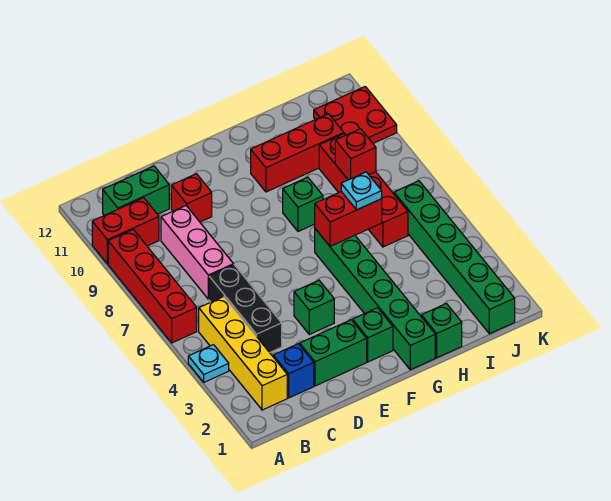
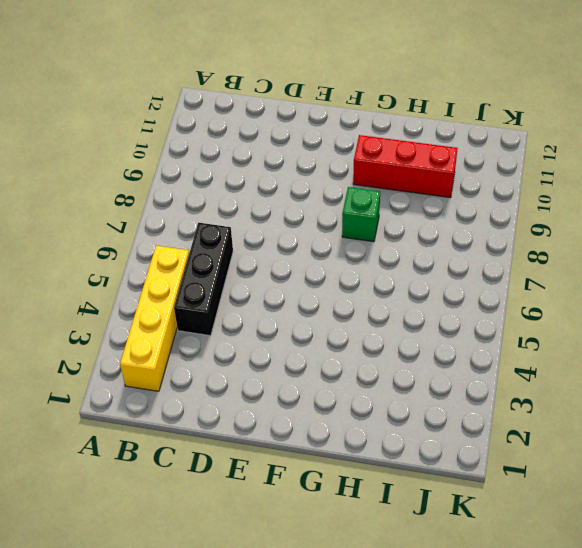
none -> cyan 1x1 plate [188,345,229,382]
none -> red 1x4 brick [108,230,197,343]
none -> red 1x2 brick [92,198,159,264]

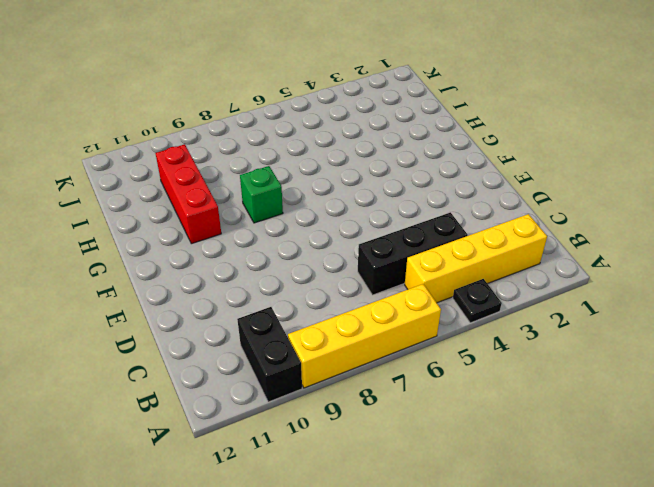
black 1x1 plate [453,279,502,323] -> cyan 1x1 plate [188,345,229,382]
yellow 1x4 brick [288,284,441,388] -> red 1x4 brick [108,230,197,343]
black 1x2 brick [237,307,302,402] -> red 1x2 brick [92,198,159,264]
none -> green 1x2 brick [103,166,169,215]
none -> blue 1x1 brick [273,344,314,398]
none -> pink 1x3 brick [161,206,234,299]

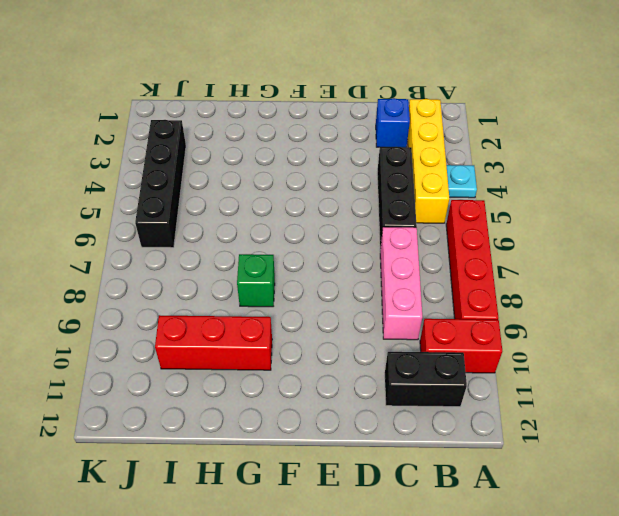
black 1x2 brick [385,352,467,407] -> green 1x2 brick [103,166,169,215]
black 1x4 brick [135,120,186,248] -> green 1x6 brick [394,181,515,334]
none -> green 1x2 brick [300,320,367,386]
none -> red 1x1 brick [171,174,212,222]
none -> green 1x1 brick [294,280,334,334]

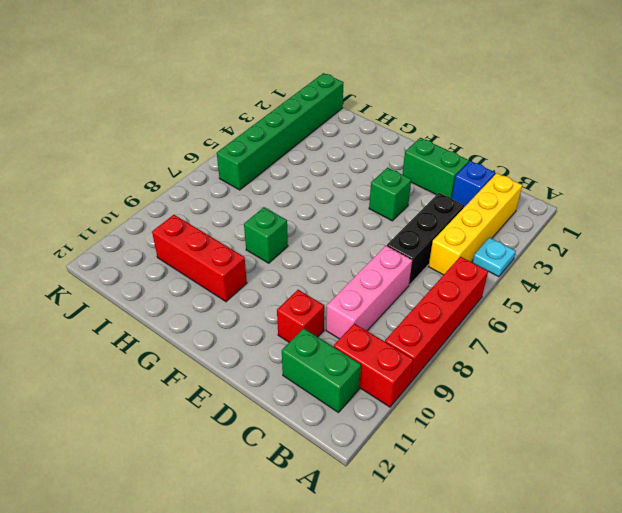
none -> green 1x1 brick [353,308,393,362]
none -> green 1x6 brick [315,229,435,370]
none -> green 1x1 brick [421,304,462,358]

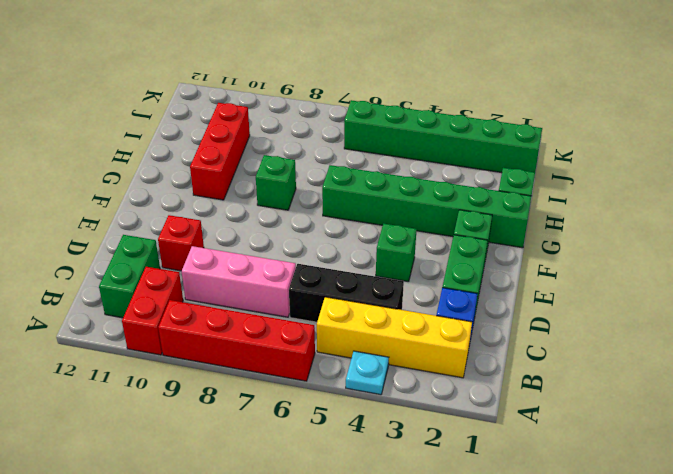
none -> red 1x4 brick [319,134,408,247]
none -> red 2x2 plate [314,87,397,143]
none -> red 1x2 brick [315,192,382,246]

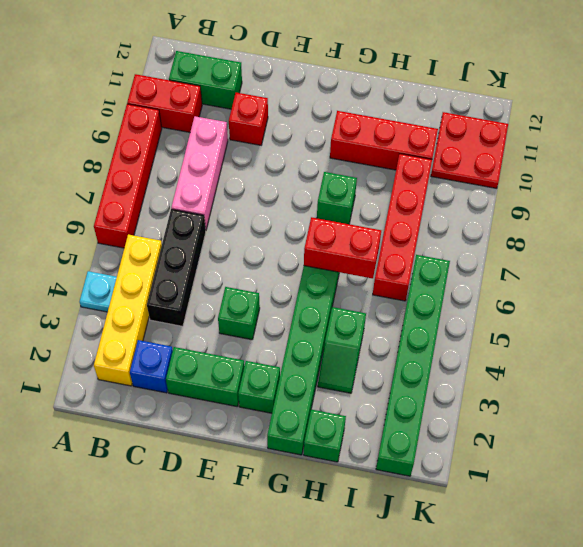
green 1x2 slope [318,307,366,393] -> none
none -> red 1x1 brick [335,129,376,180]
none -> cyan 1x1 plate [341,172,382,210]

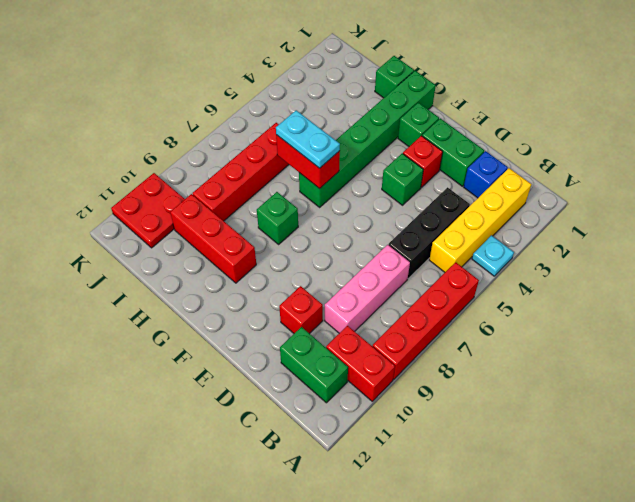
red 1x1 brick [403,136,443,187] -> red 1x1 brick moved to [335,129,376,180]
cyan 1x2 plate [276,110,340,168] -> cyan 1x1 plate [341,172,382,210]
none -> green 1x6 brick [394,181,515,334]

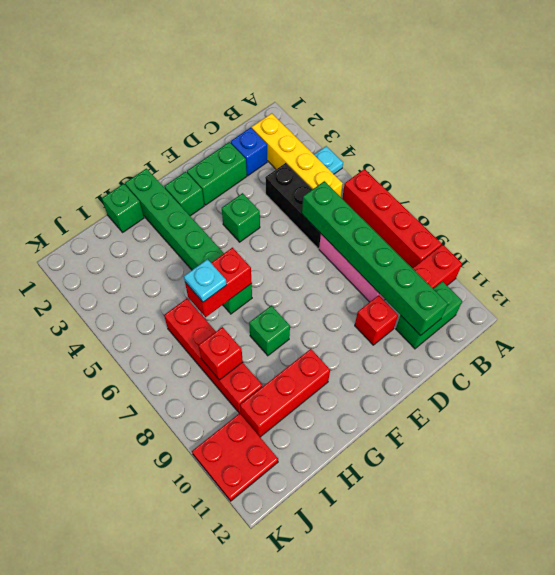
green 1x6 brick [302,181,448,336] -> green 1x6 brick moved to [394,181,515,334]

